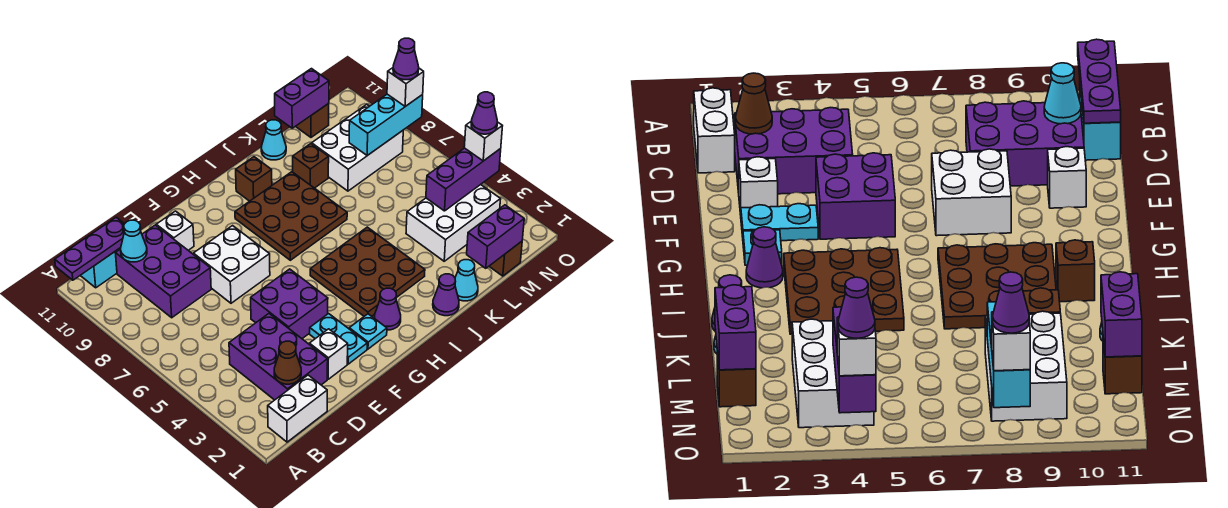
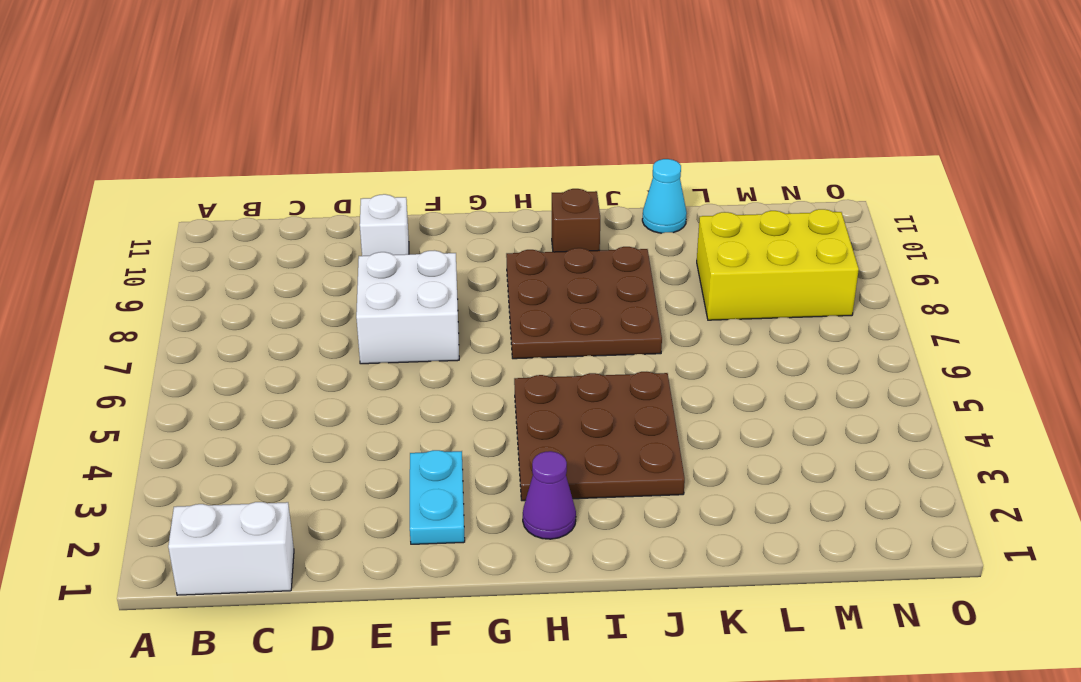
yellow 2x3 brick [697,209,859,320] -> white 2x3 brick [312,104,403,191]
none -> cyan 1x2 brick [80,248,121,288]
none -> purple 2x3 brick [229,314,328,400]
none -> purple 2x3 brick [116,225,211,318]
none -> white 1x1 brick [309,329,348,379]

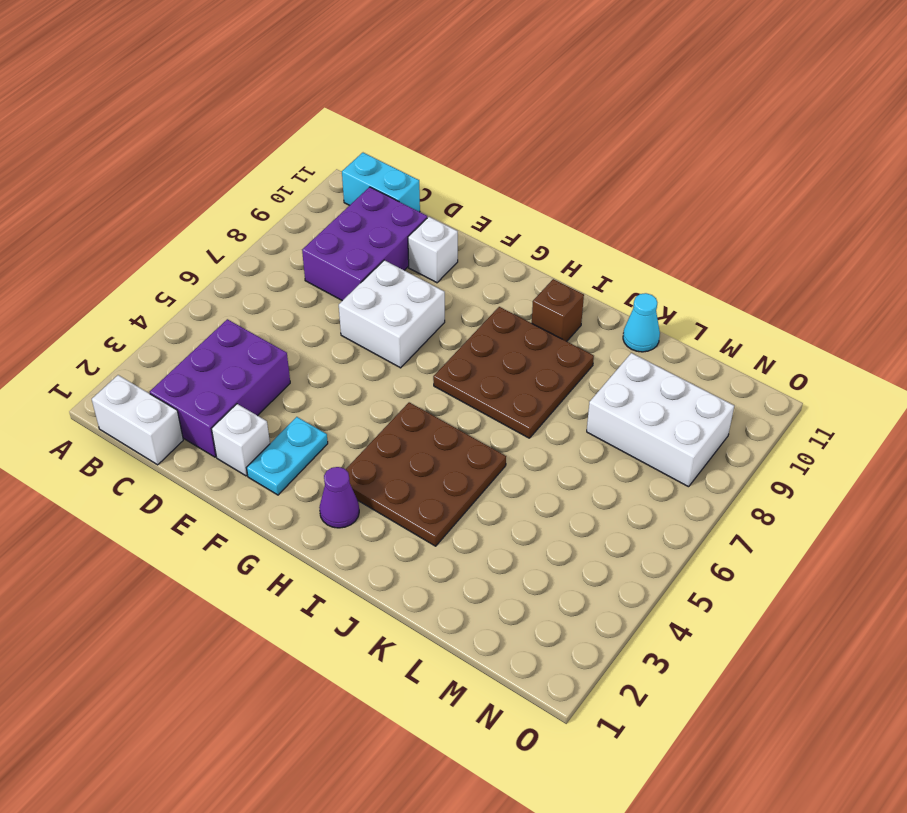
none -> purple 2x2 brick [251,269,328,339]
none -> cyan 1x1 plate [349,314,387,349]
none -> purple 1x1 cone [433,274,459,316]
none -> cyan 1x1 cone [455,260,478,301]

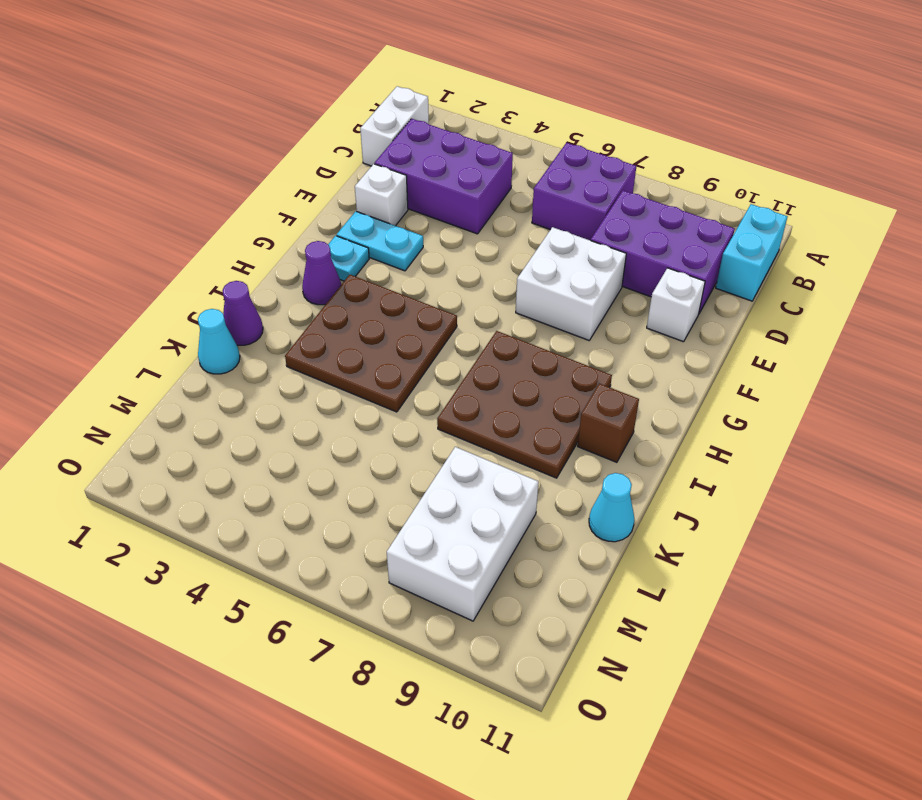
purple 2x2 brick [532,143,636,240] -> purple 2x2 brick moved to [251,269,328,339]
none -> brown 1x1 brick [293,144,329,188]
none -> white 2x3 brick [406,185,501,261]
none -> brown 1x1 brick [489,241,522,276]
none -> brown 1x1 brick [295,104,329,137]

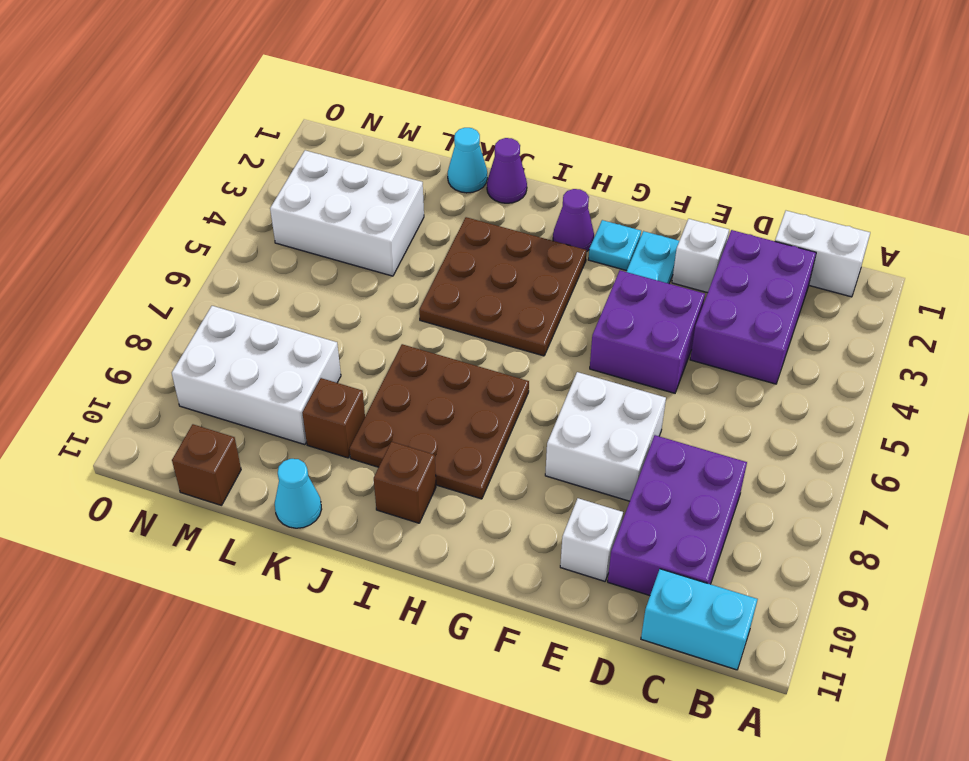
none -> brown 1x1 brick [489,241,522,276]
none -> purple 1x3 plate [55,218,124,280]
none -> brown 1x1 cone [274,341,301,384]
none -> cyan 1x1 cone [121,220,147,262]

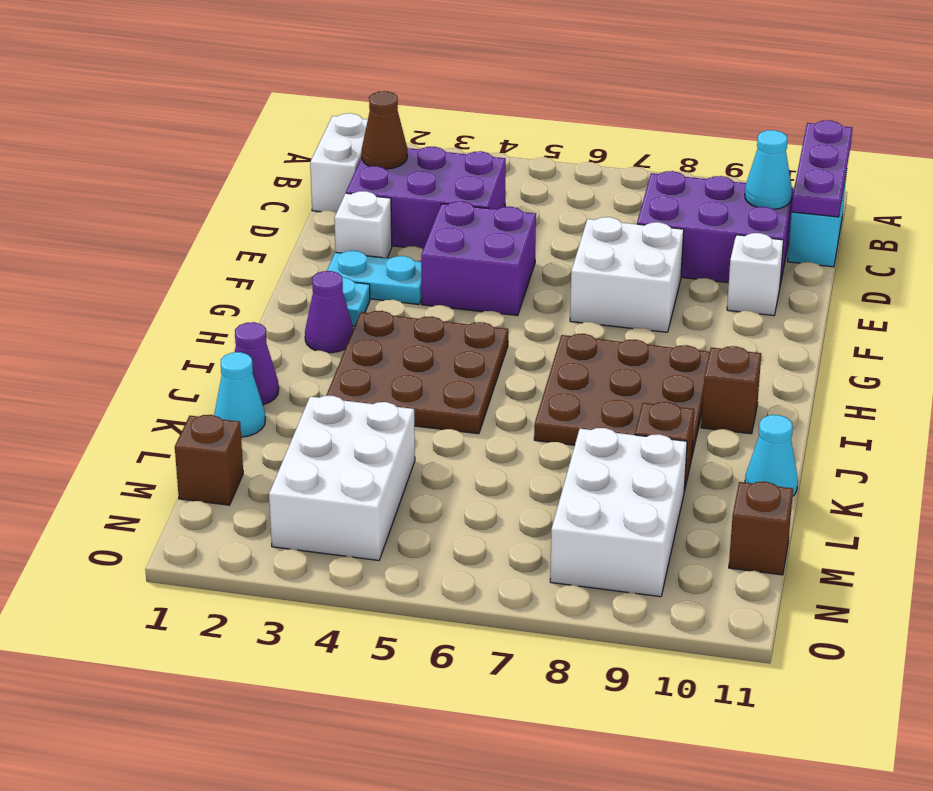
none -> purple 1x2 brick [467,205,524,268]
none -> purple 1x2 brick [275,69,329,128]
none -> purple 1x3 brick [426,148,501,211]
none -> cyan 1x3 brick [349,94,423,155]

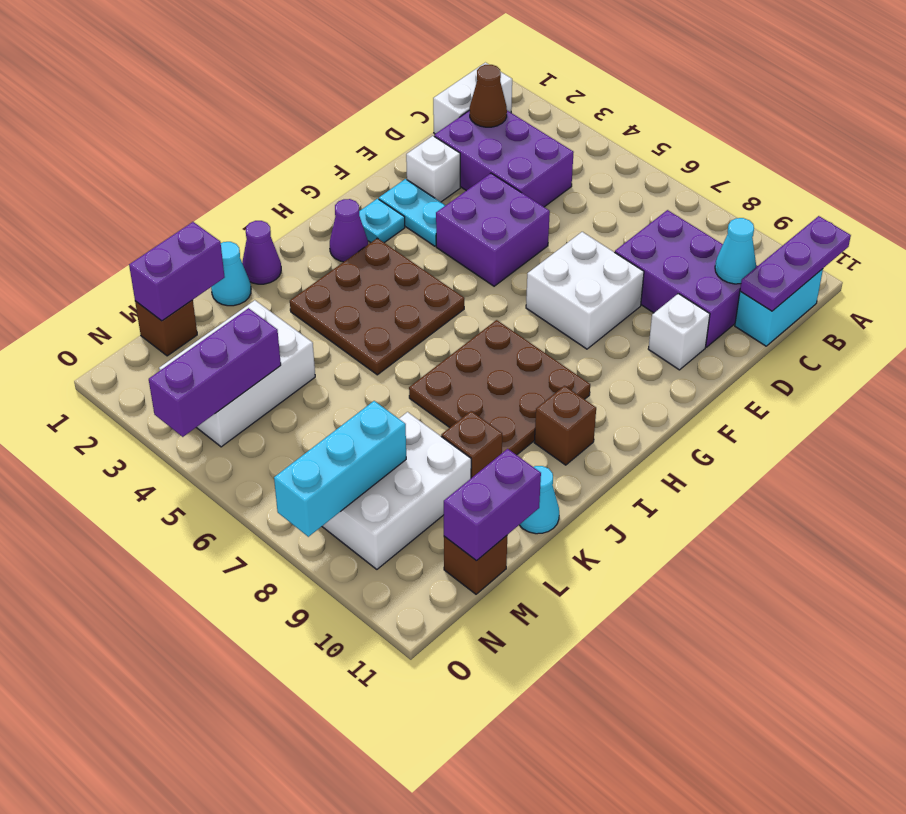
none -> white 1x1 brick [464,122,502,161]
none -> white 1x1 brick [387,68,424,106]
none -> purple 1x1 cone [471,92,497,134]
none -> purple 1x1 cone [393,38,419,80]

